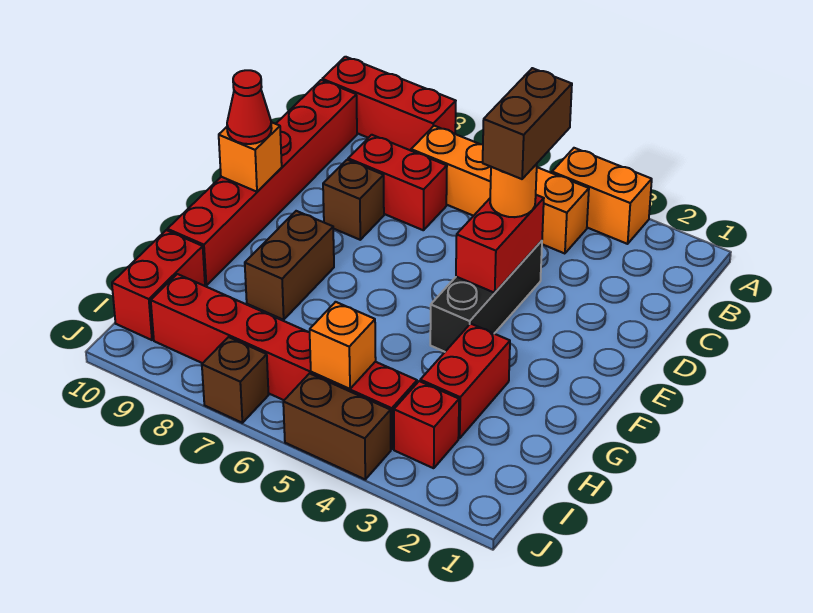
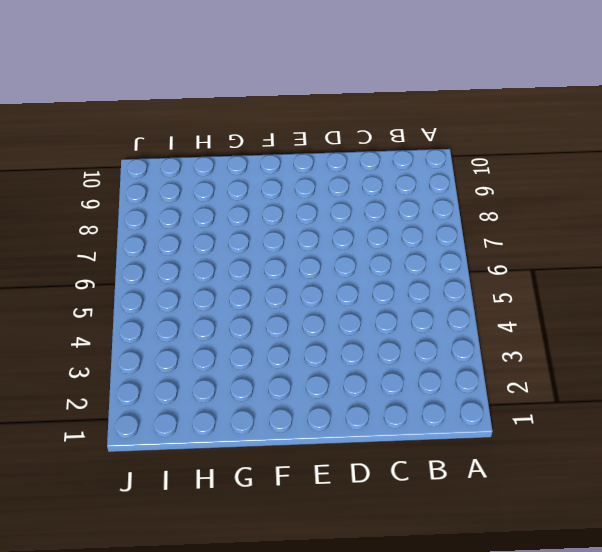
none -> orange 1x2 brick [552,148,652,244]
none -> red 1x3 brick [322,57,456,151]
none -> orange 1x4 brick [411,126,589,254]

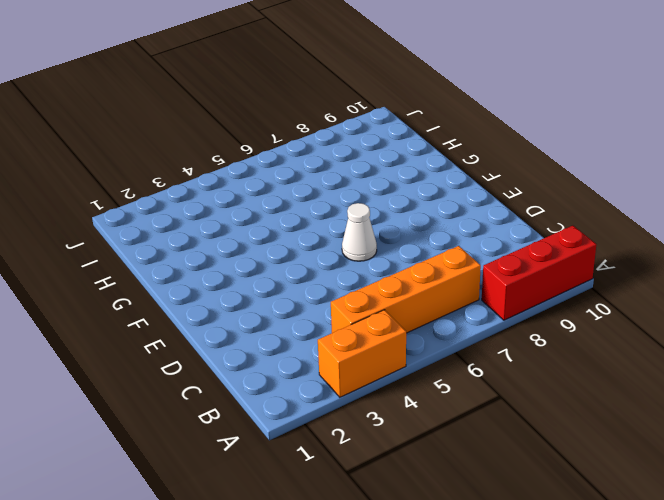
white 1x1 cone [342,203,377,261] -> none
none -> red 1x6 brick [167,80,357,285]
none -> red 1x2 brick [348,135,447,230]
none -> black 1x3 brick [430,241,542,352]

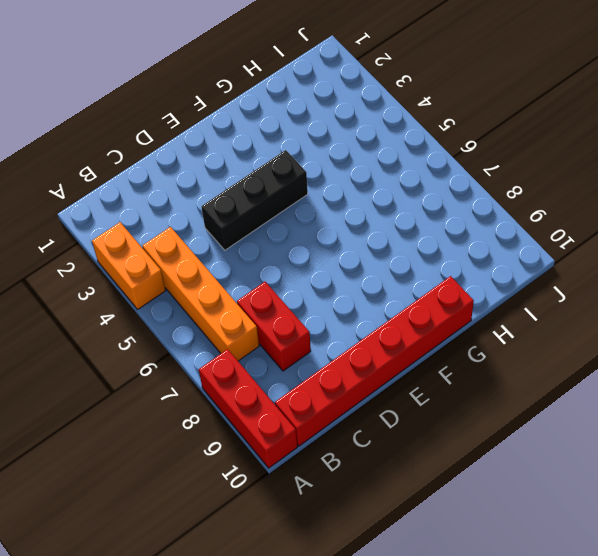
none -> brown 1x1 brick [323,160,384,240]
none -> brown 1x2 brick [245,211,334,320]
none -> red 1x2 brick [420,324,510,438]

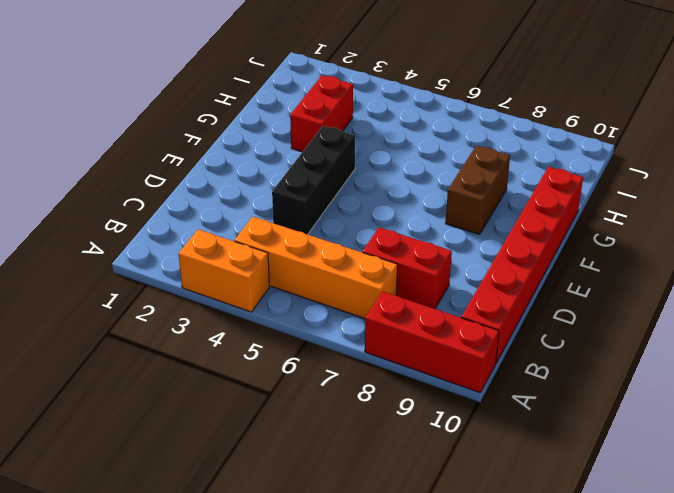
none -> brown 1x1 brick [323,160,384,240]
none -> red 1x2 brick [112,230,205,340]
none -> red 1x1 brick [394,381,459,468]

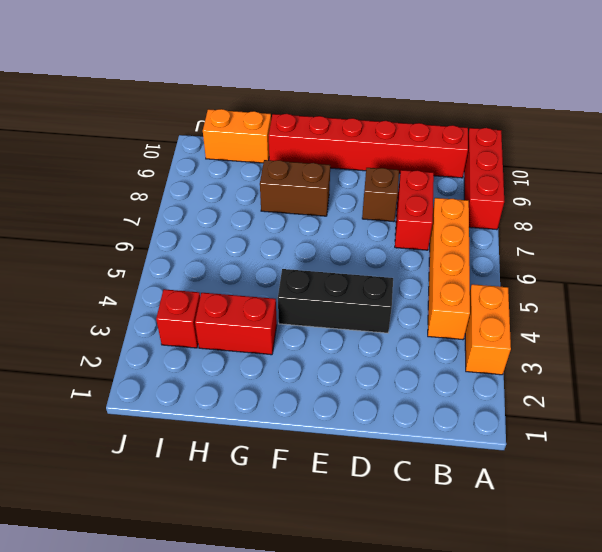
orange 1x2 brick [203,109,271,163] -> red 1x2 brick [112,230,205,340]
none -> red 1x6 brick [151,274,417,449]
none -> brown 1x2 brick [283,373,391,479]
none -> brown 1x1 brick [202,337,269,423]

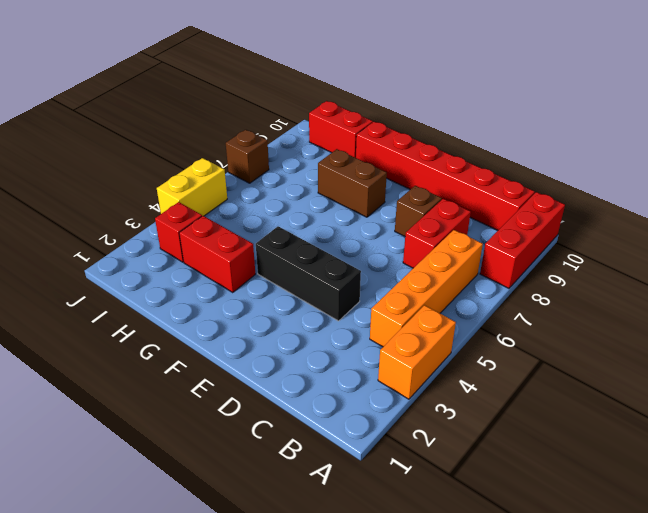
yellow 1x2 brick [157,158,227,216] -> brown 1x2 brick [283,373,391,479]
none -> red 1x6 brick [151,274,417,449]
none -> red 1x2 brick [456,195,544,293]
none -> orange 1x1 brick [219,122,282,192]

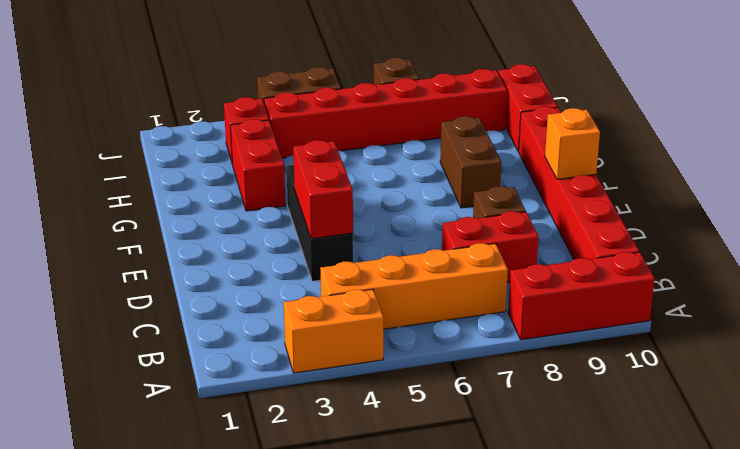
none -> orange 1x1 brick [310,302,376,389]
none -> orange 1x1 round brick [490,164,537,217]
none -> red 1x1 cone [227,70,272,144]

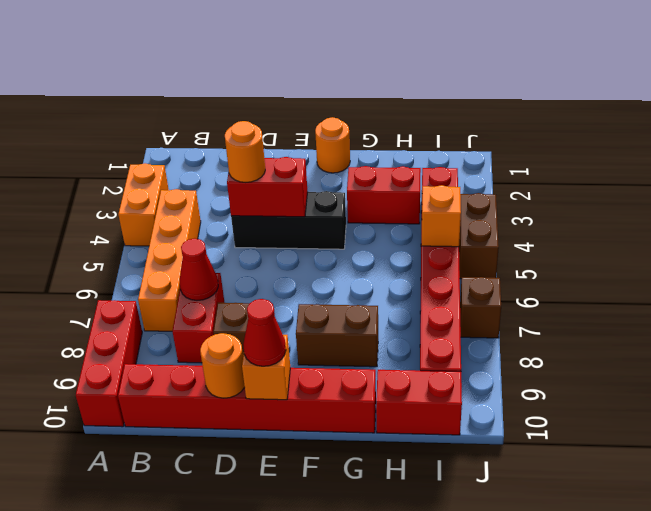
red 1x1 cone [180,238,218,300] -> none
orange 1x1 round brick [200,333,245,398] -> none
orange 1x1 round brick [315,117,350,173] -> none
none -> brown 1x2 brick [483,68,572,179]

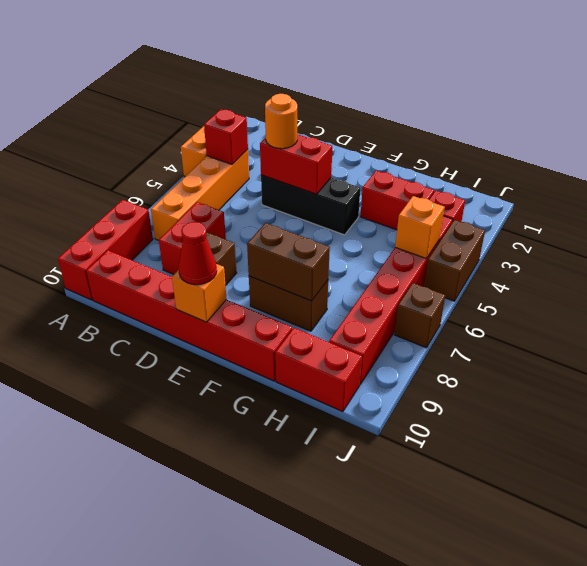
red 1x1 brick [204,109,248,164] -> none
brown 1x2 brick [247,223,330,301] -> brown 1x2 brick moved to [483,68,572,179]

